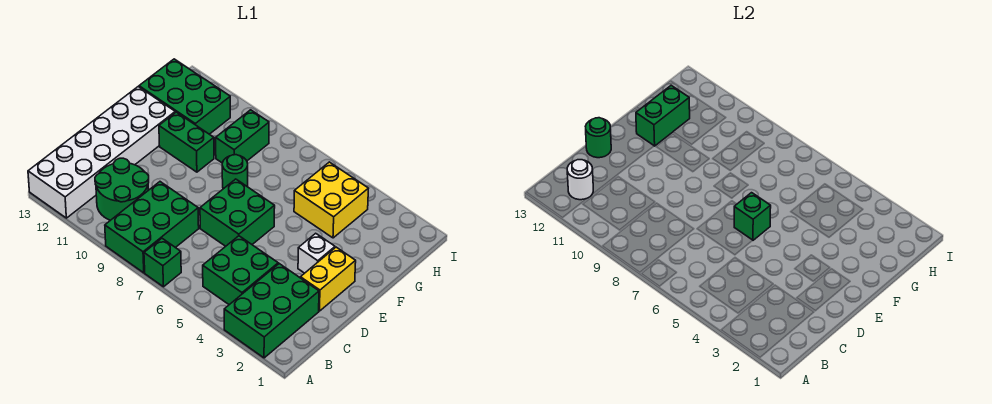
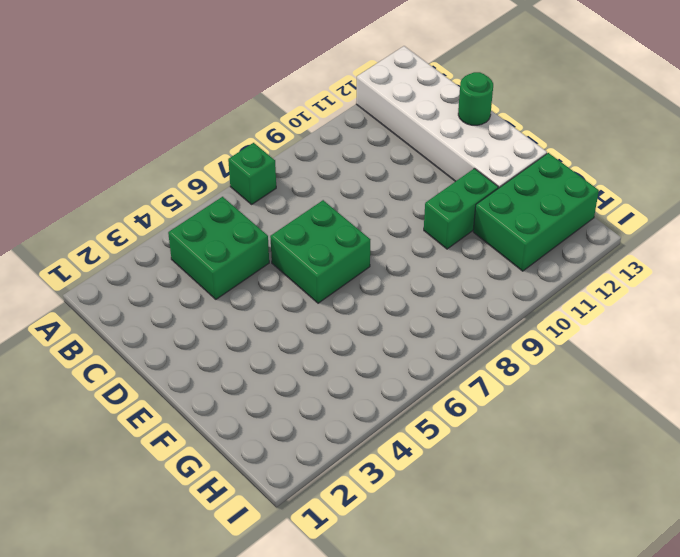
none -> green 2x3 brick [224,264,319,358]
none -> green 2x3 brick [105,182,199,273]
none -> green 2x2 round brick [95,158,149,220]

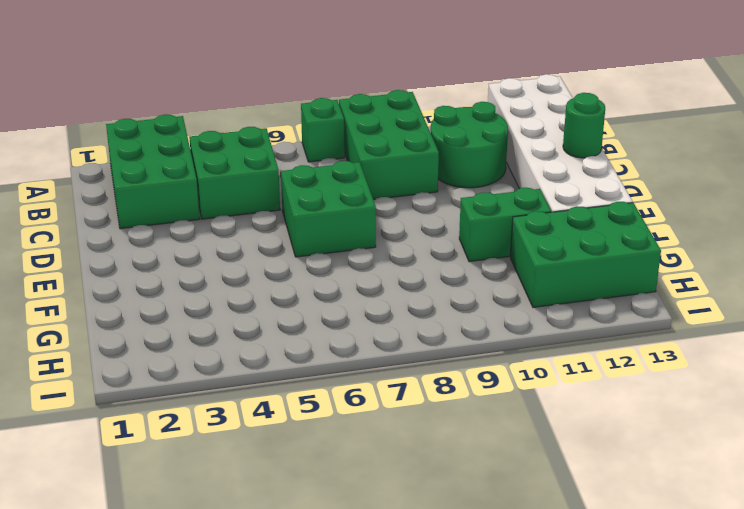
none -> yellow 1x2 brick [300,247,356,311]
none -> white 1x1 brick [298,233,335,273]
none -> green 1x1 round brick [222,155,248,189]

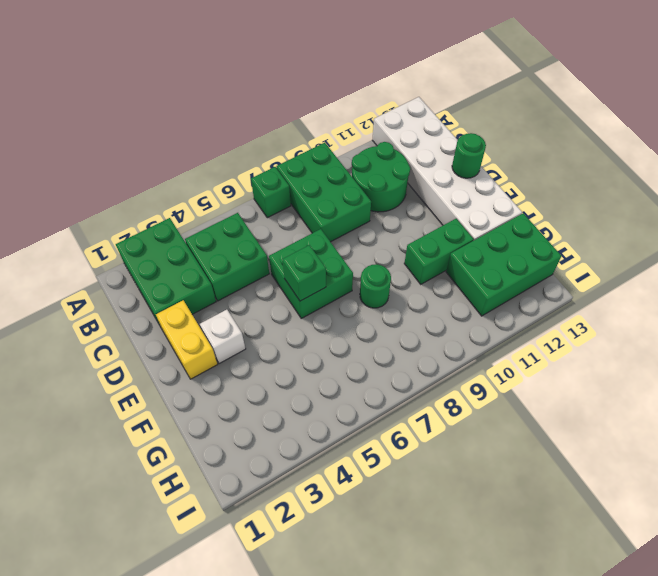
none -> yellow 2x2 brick [294,162,369,238]
none -> green 1x2 brick [216,110,269,163]
none -> white 1x1 round brick [567,160,593,200]

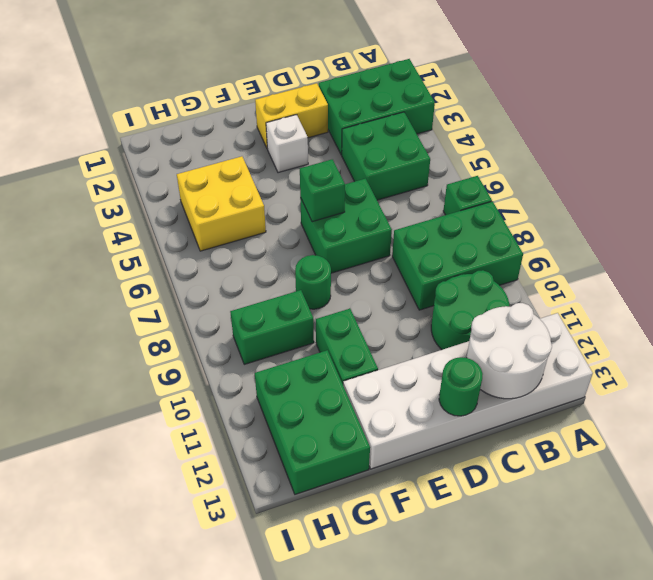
white 2x2 round brick [467,303,552,399] -> white 1x1 round brick [567,160,593,200]
none -> green 1x2 brick [636,85,690,146]

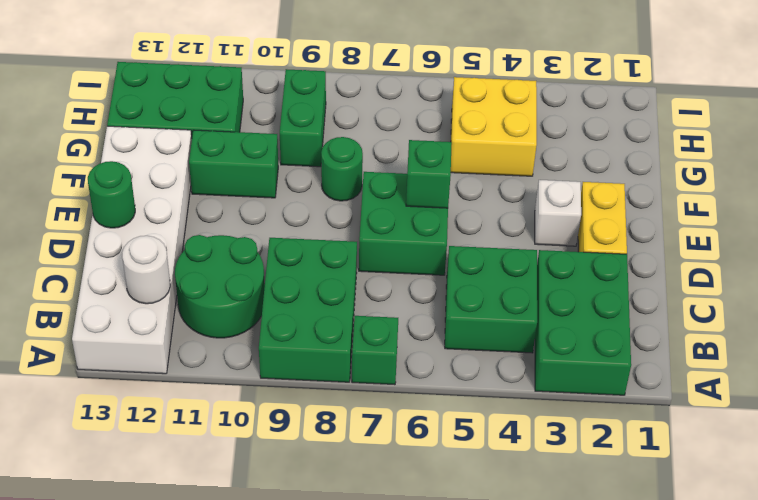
none -> green 1x2 brick [636,85,690,146]

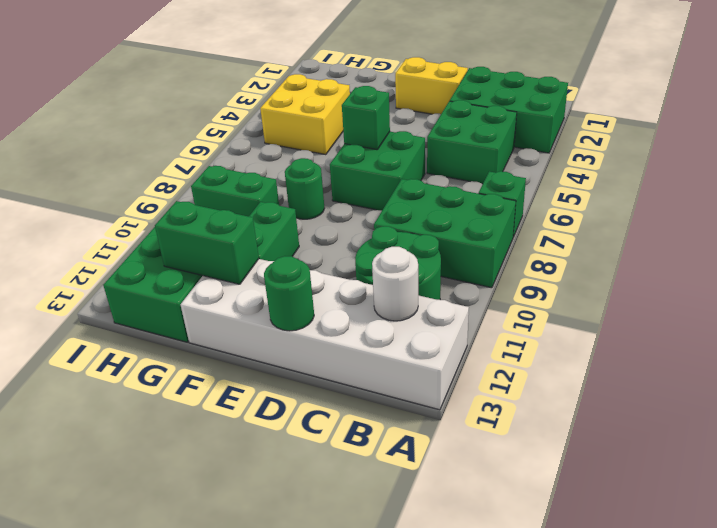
none -> white 1x1 brick [298,233,335,273]

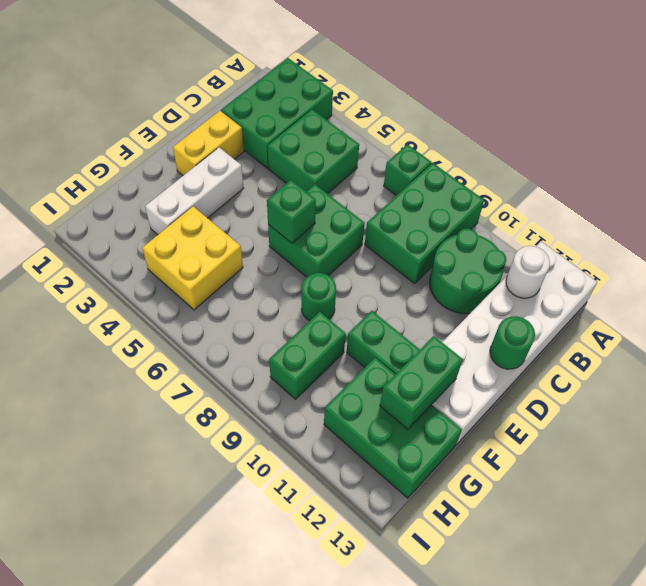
white 1x3 brick [145,148,243,235] -> white 1x1 brick [298,233,335,273]

